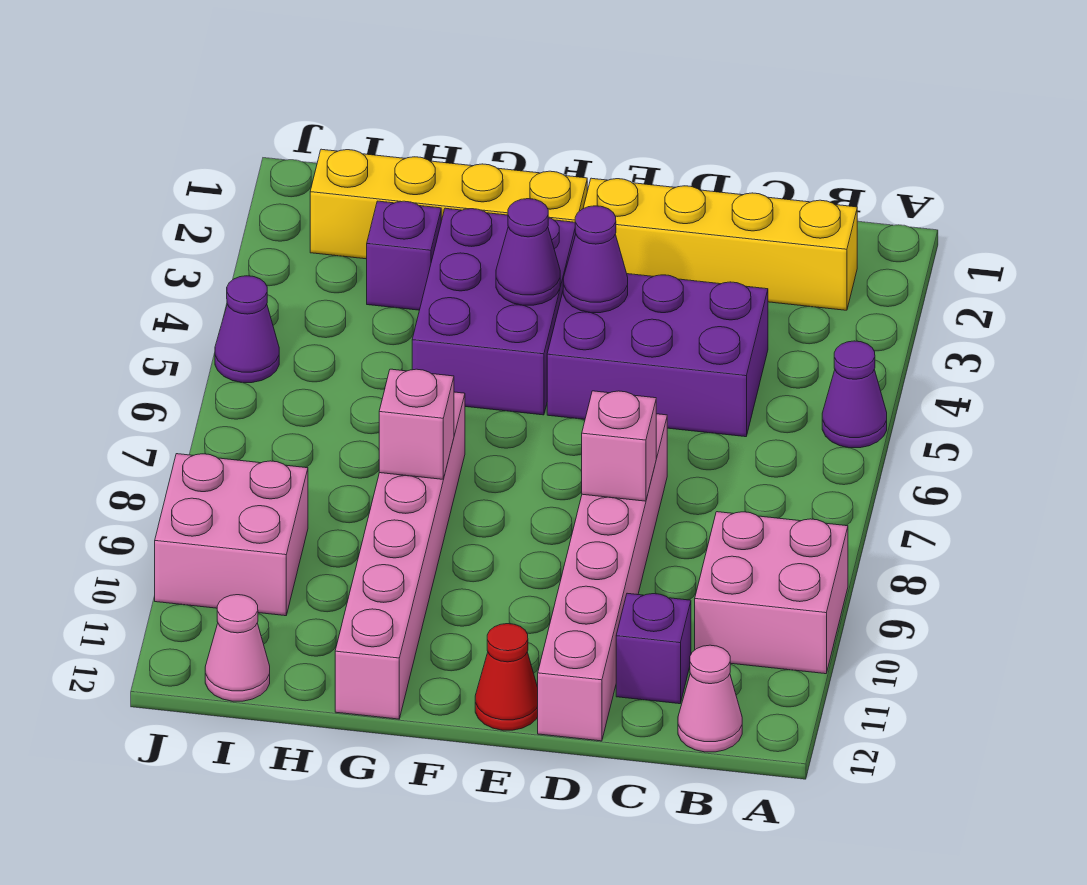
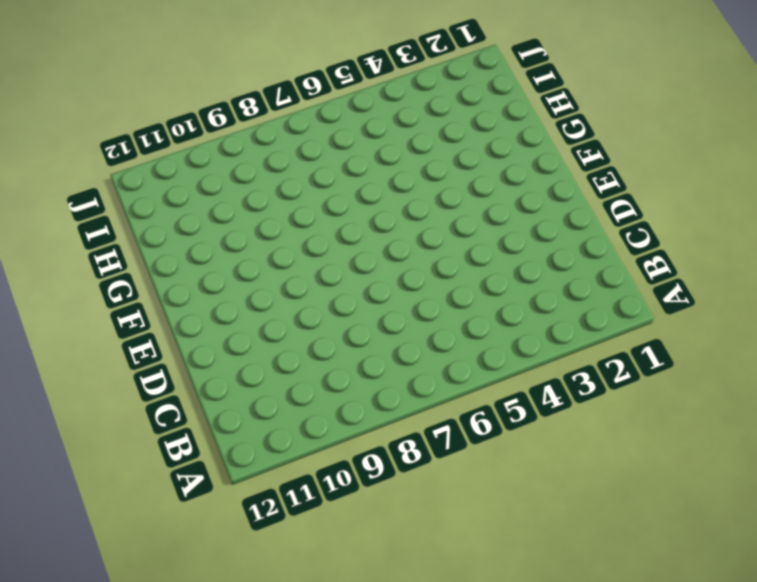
none -> purple 1x1 cone [822,341,887,448]
none -> pink 2x2 brick [695,512,848,674]
none -> yellow 1x4 brick [583,178,857,310]

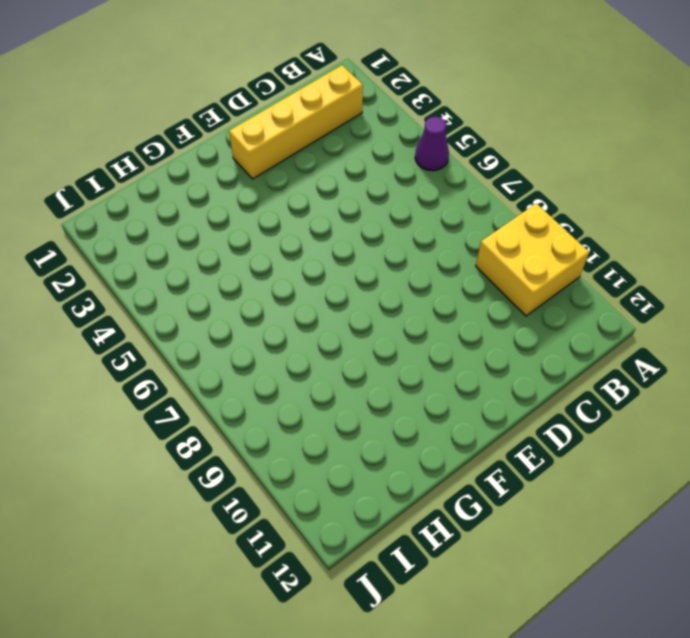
yellow 2x2 brick [476,203,589,316] -> pink 2x2 brick [695,512,848,674]
none -> pink 1x1 cone [678,645,742,752]
none -> purple 2x3 brick [547,274,768,437]
none -> purple 1x1 brick [616,593,691,704]

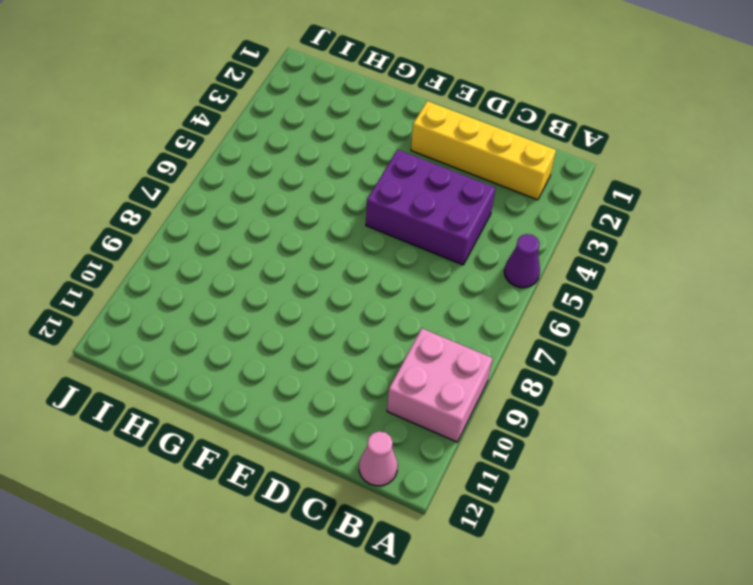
none -> purple 1x1 brick [616,593,691,704]
none -> pink 1x6 brick [538,414,667,741]
none -> red 1x1 cone [475,624,538,730]

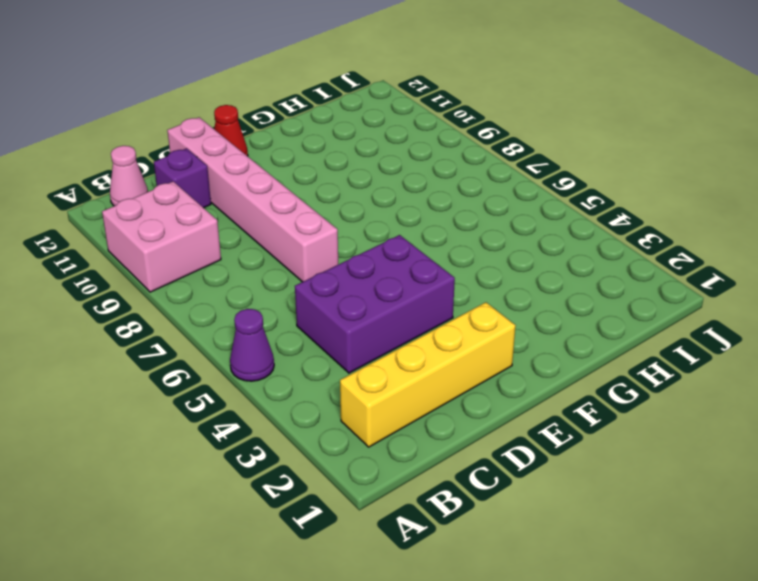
none -> yellow 1x4 brick [310,149,587,259]
none -> purple 2x3 brick [412,208,576,415]
none -> pink 1x6 brick [335,392,465,719]

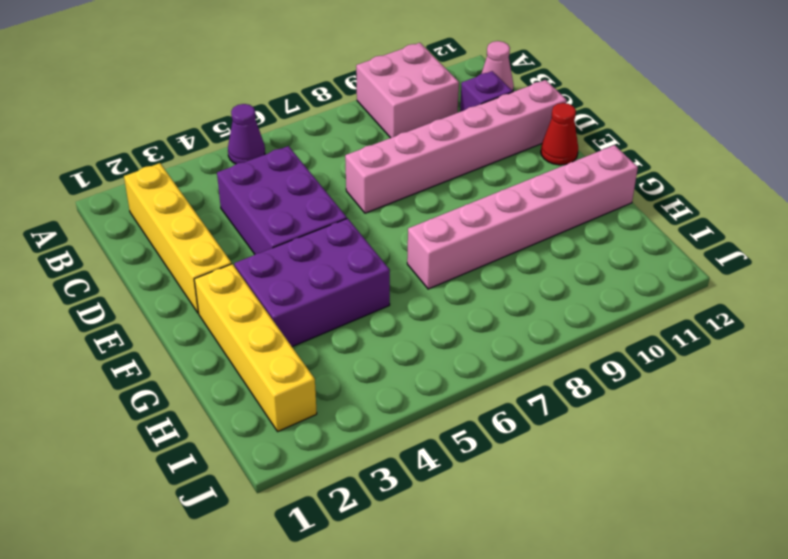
none -> purple 1x1 brick [367,201,441,310]
none -> pink 2x2 brick [155,454,308,616]
none -> pink 1x1 cone [205,595,270,701]

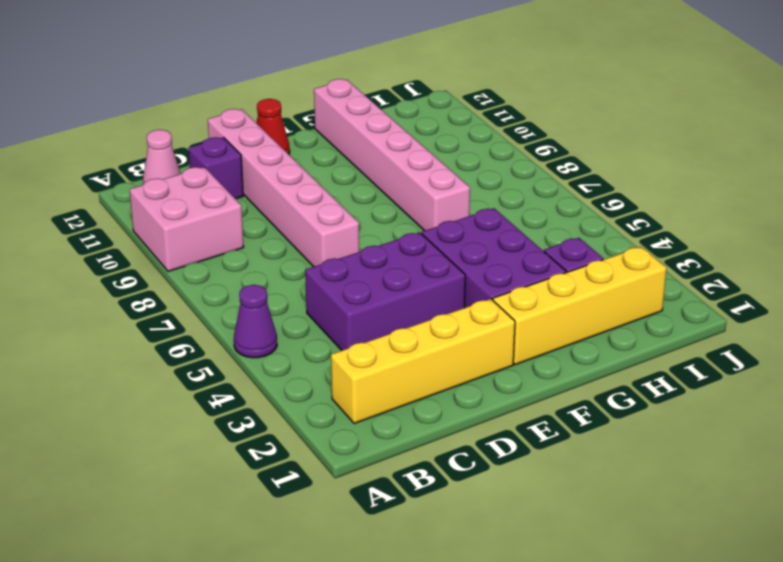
none -> pink 2x2 brick [155,454,308,616]
none -> pink 1x1 cone [205,595,270,701]
none -> purple 1x1 cone [215,276,279,383]

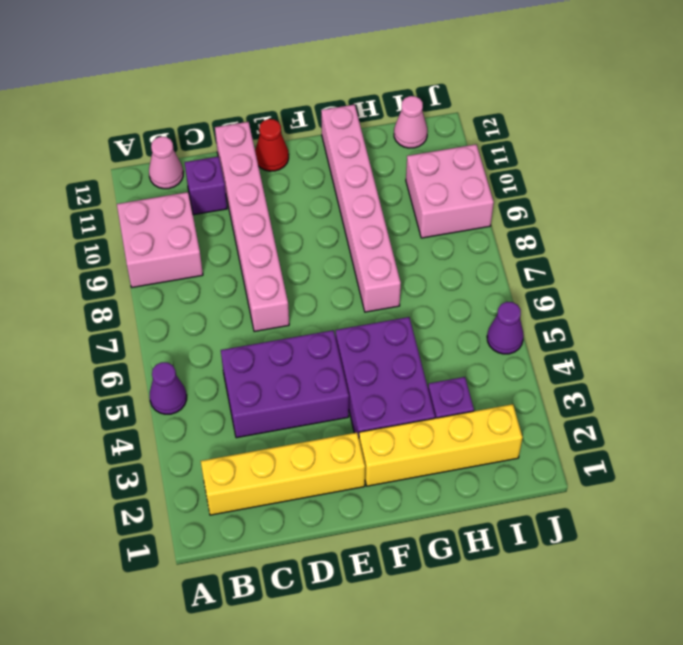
none -> pink 1x1 brick [582,391,656,501]
none -> purple 1x1 cone [563,206,628,313]
none -> purple 1x1 cone [496,199,560,305]

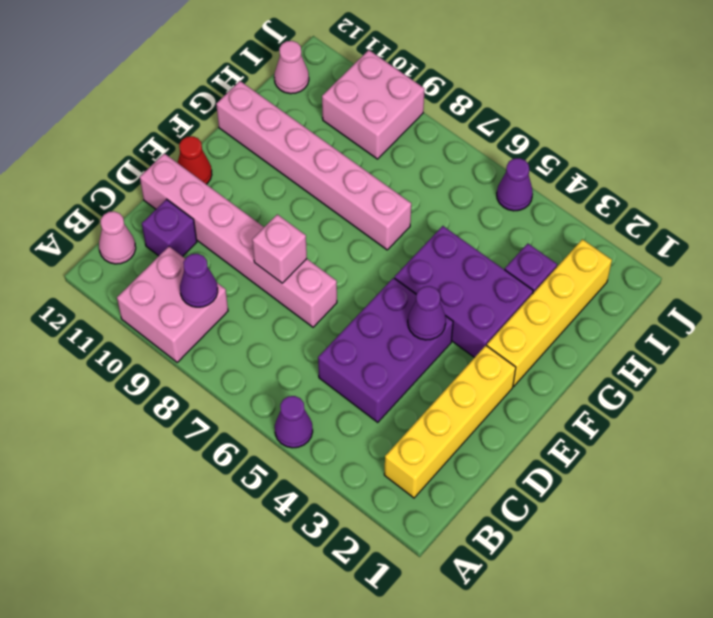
purple 1x1 cone [180,254,218,307] -> purple 1x1 cone moved to [496,199,560,305]
none -> pink 1x1 brick [379,369,454,479]

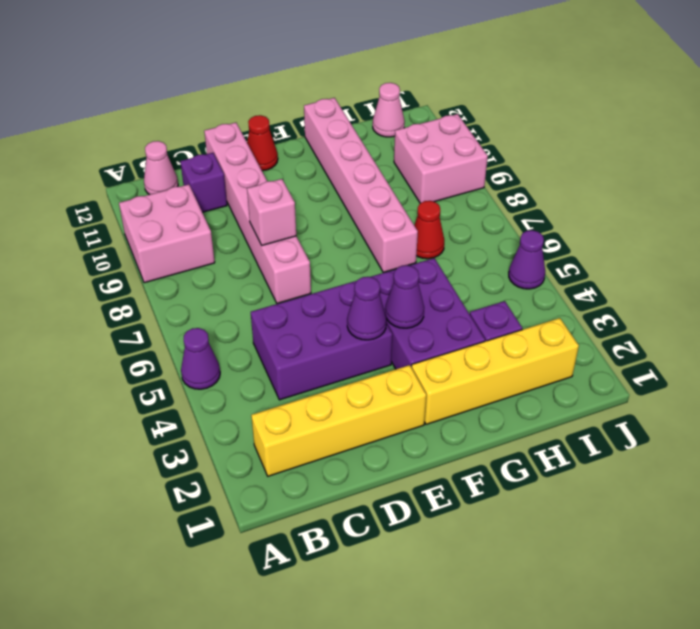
red 1x1 cone [414,201,444,259] -> none
none -> pink 1x1 brick [379,369,454,479]

